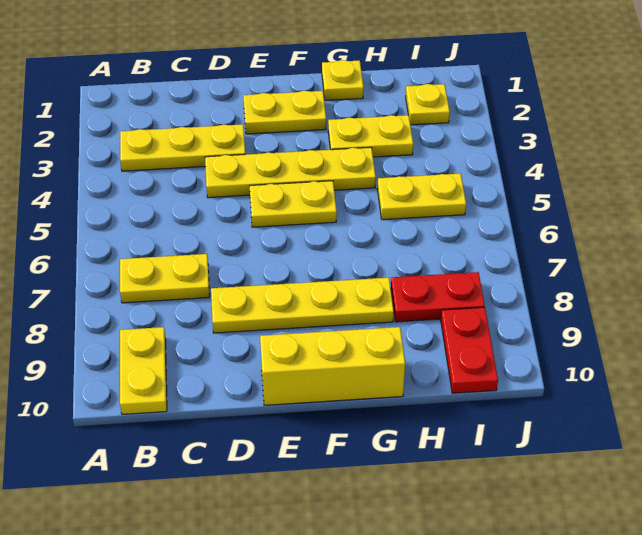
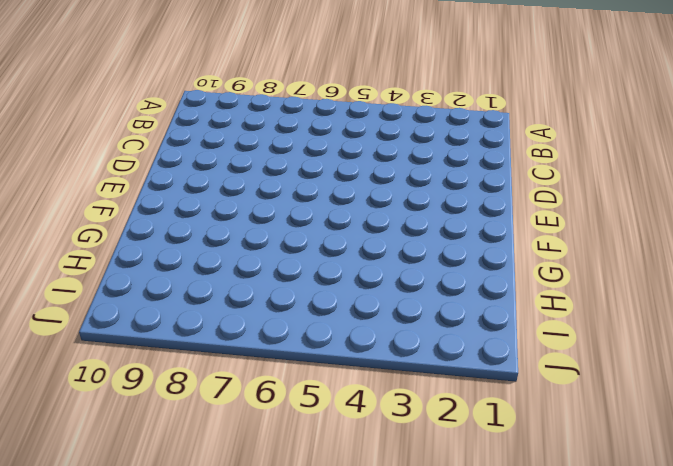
none -> yellow 1x3 plate [120,124,245,171]
none -> yellow 1x2 plate [120,254,210,303]
none -> yellow 1x2 plate [120,327,167,414]

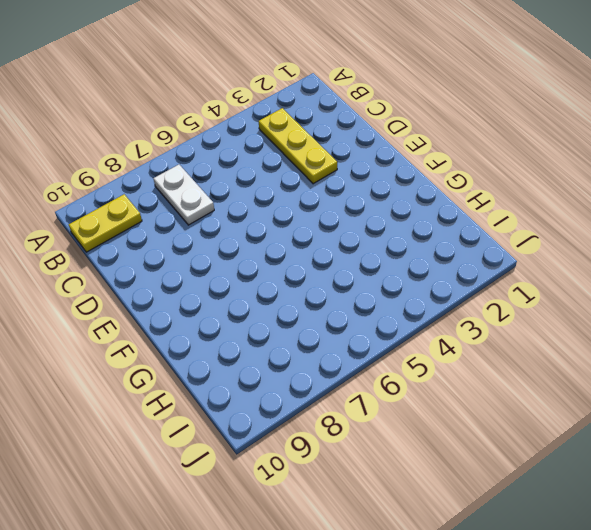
white 1x2 plate [153,165,214,225] -> yellow 1x2 plate [120,254,210,303]
none -> yellow 1x4 plate [205,147,376,198]
none -> yellow 1x4 plate [211,278,394,333]
none -> yellow 1x2 plate [243,91,326,134]

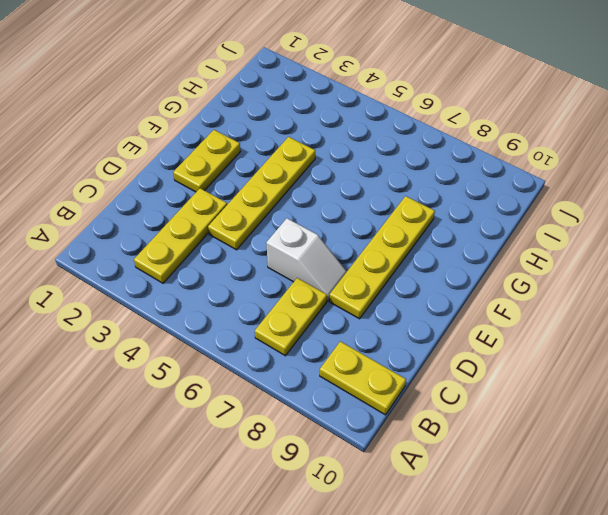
white 1x2 slope [266,218,347,301] -> none
none -> yellow 1x2 plate [250,181,337,227]
none -> yellow 1x3 brick [260,327,405,405]
none -> yellow 1x1 plate [322,60,364,101]

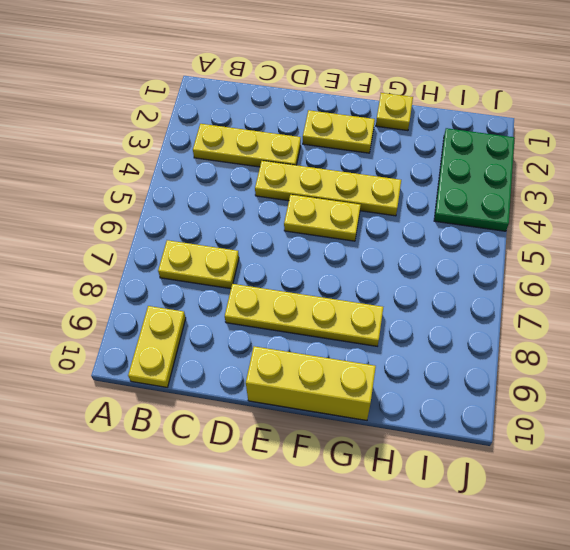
green 2x3 plate [434,128,515,231] -> yellow 1x1 plate [406,84,450,125]
none -> yellow 1x2 plate [328,115,413,157]
none -> yellow 1x2 plate [377,173,466,220]
none -> red 1x2 plate [391,272,485,322]

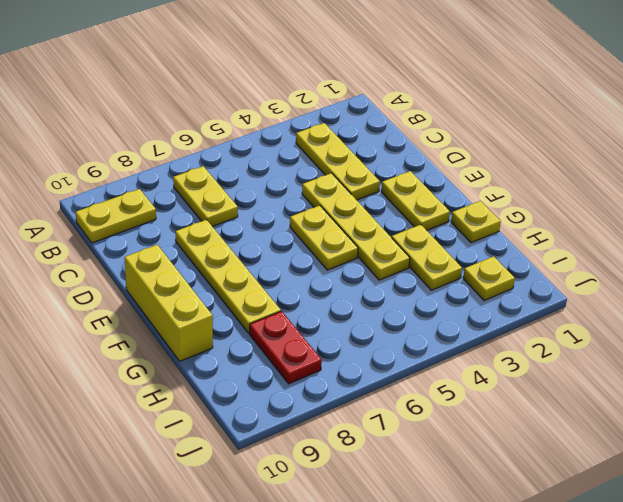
none -> yellow 1x2 plate [377,173,466,220]
none -> red 1x2 plate [441,307,498,393]

